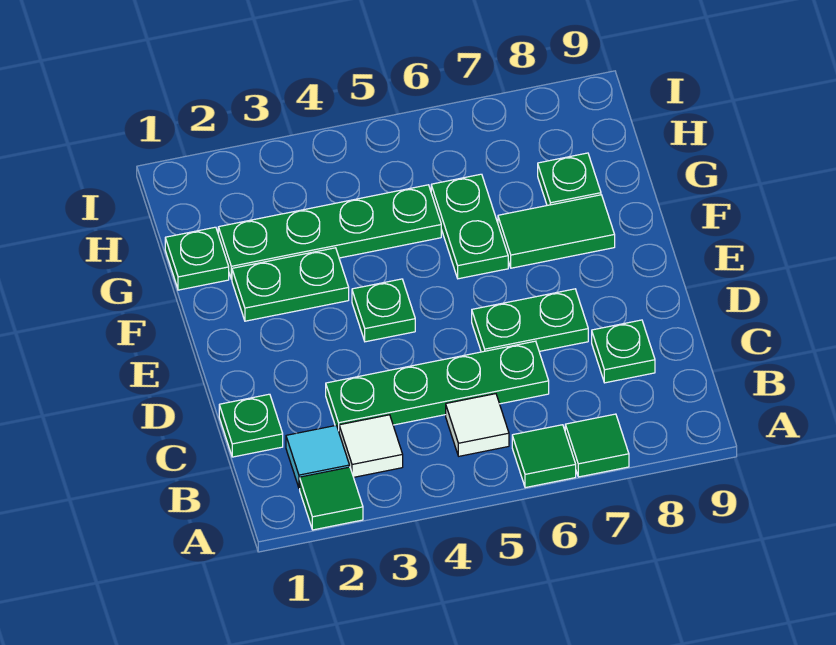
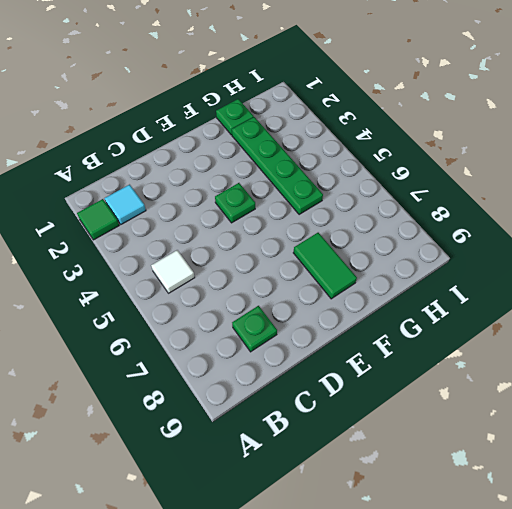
none -> green 1x1 tile [512,425,576,488]
none -> green 1x1 tile [565,414,629,477]
none -> white 1x1 tile [339,415,403,477]

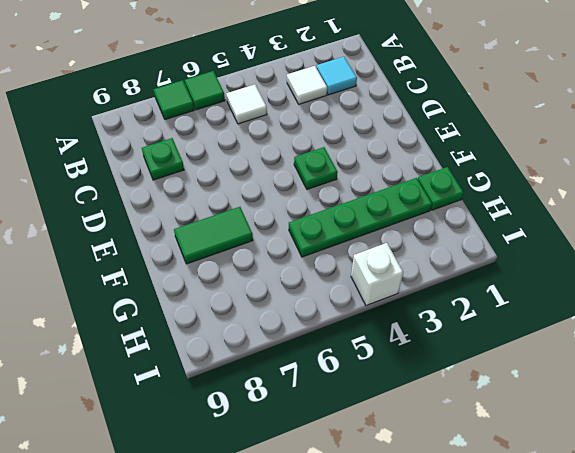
white 1x1 brick [351,243,403,305] -> none
none -> green 1x1 tile [300,467,363,530]
none -> green 1x1 plate [219,394,283,457]
none -> green 1x4 plate [326,341,549,431]

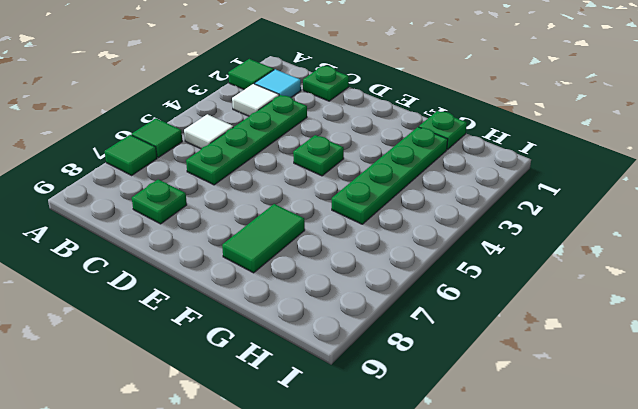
none -> green 1x2 plate [472,289,588,352]
none -> green 1x2 plate [232,248,349,321]
none -> green 1x2 plate [431,174,508,279]

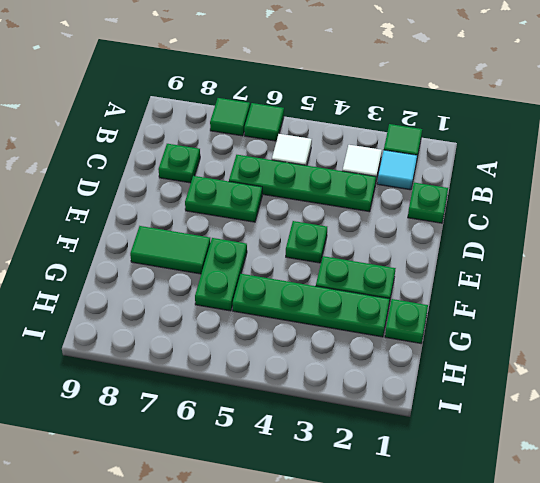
none -> green 1x1 plate [538,153,601,205]

